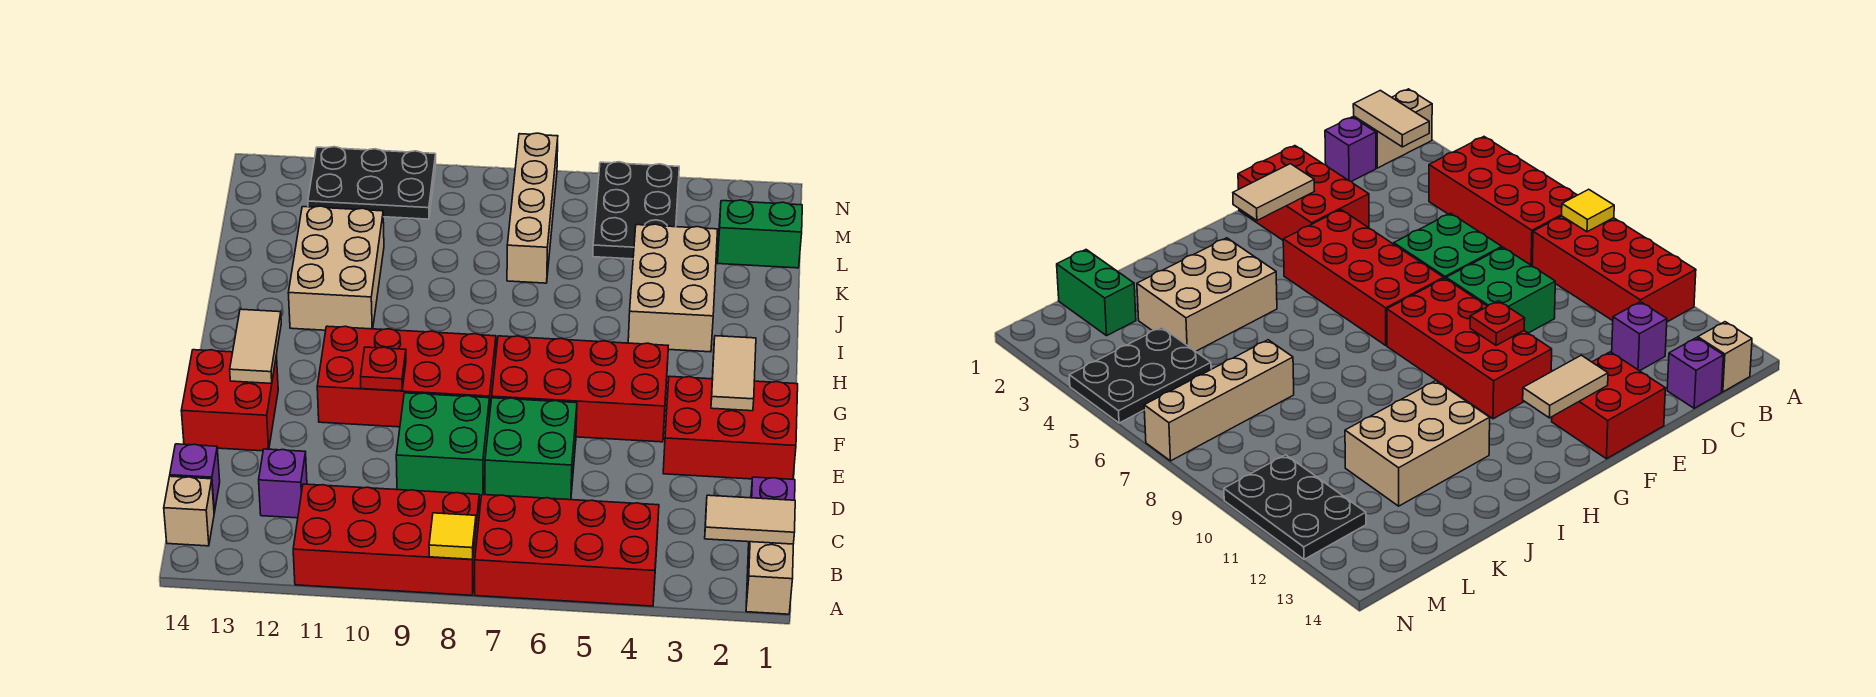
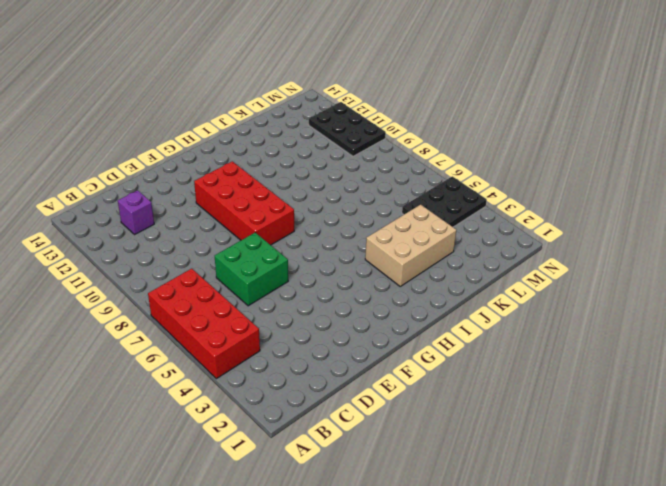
none -> tan 1x2 brick [746,542,793,614]
none -> red 2x4 brick [293,484,479,595]
none -> tan 1x1 brick [164,476,214,546]

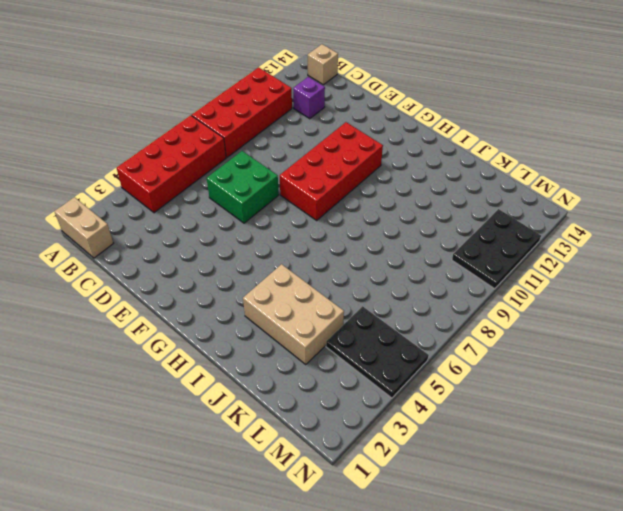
none -> purple 1x1 brick [751,477,795,500]
none -> purple 1x1 brick [170,444,220,513]
none -> green 2x2 brick [396,393,489,496]

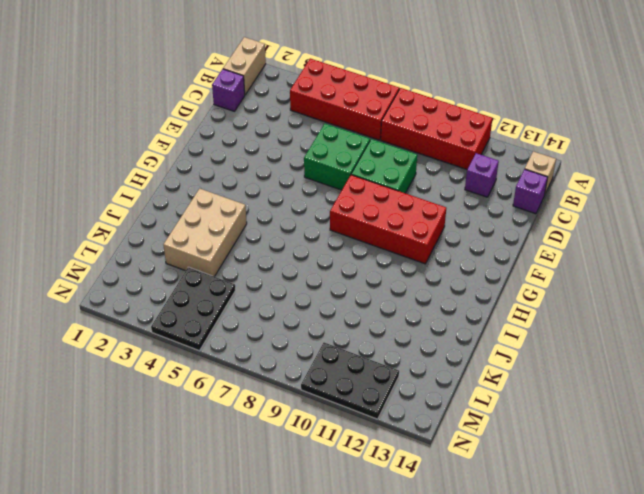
none -> red 2x3 brick [663,376,798,479]
none -> red 2x2 brick [181,350,278,451]
none -> red 2x4 brick [492,336,668,442]

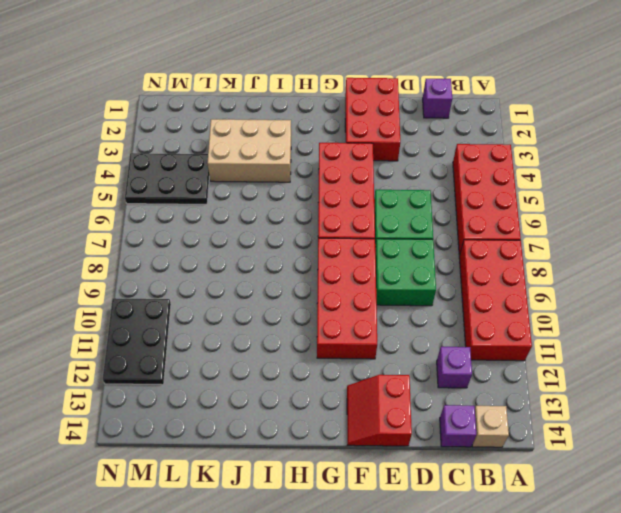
red 2x2 slope [347,375,412,446] -> red 2x2 brick [181,350,278,451]
none -> tan 1x2 brick [746,542,793,614]
none -> tan 2x3 brick [288,206,384,330]
none -> tan 1x4 brick [507,133,558,283]

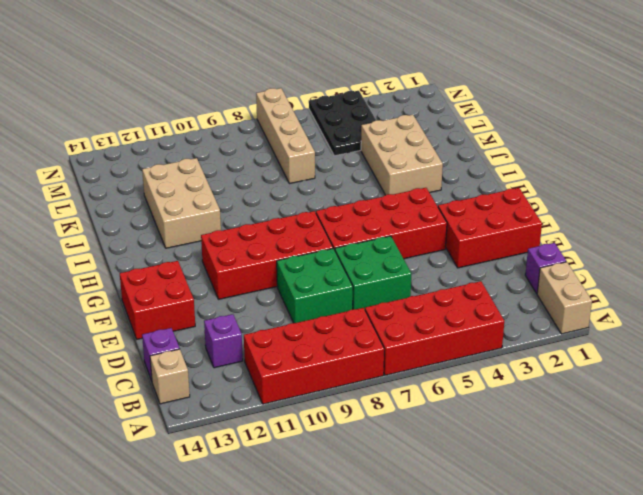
none -> green 1x2 brick [717,200,802,268]
none -> black 2x3 plate [308,147,436,219]
none -> yellow 1x1 tile [429,513,476,559]

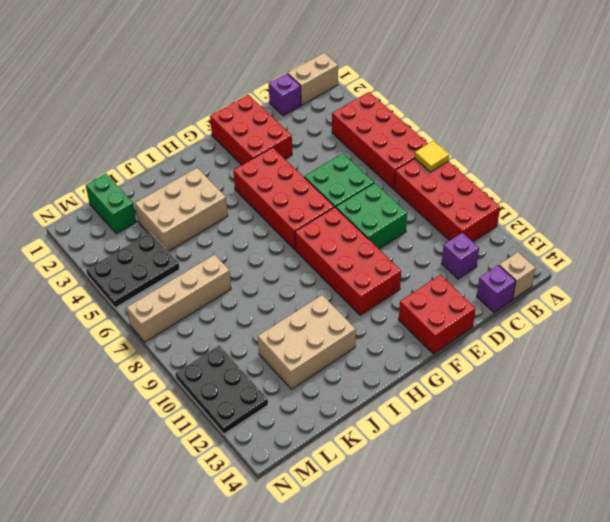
none -> tan 1x2 tile [705,495,795,544]
none -> tan 1x2 tile [711,336,756,411]
none -> red 1x1 plate [361,347,406,391]

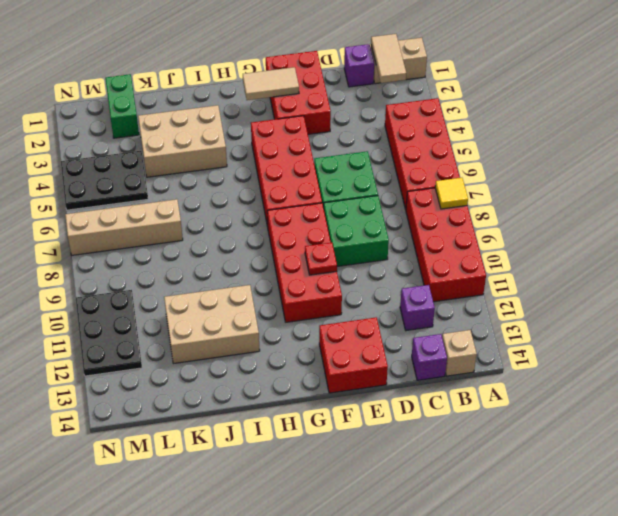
none -> tan 1x2 tile [230,309,281,383]

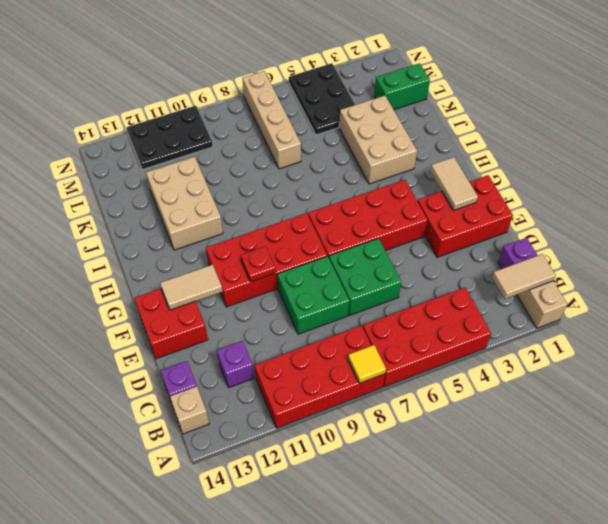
tan 1x2 tile [160,265,223,310] -> tan 1x2 tile turned to [230,309,281,383]

